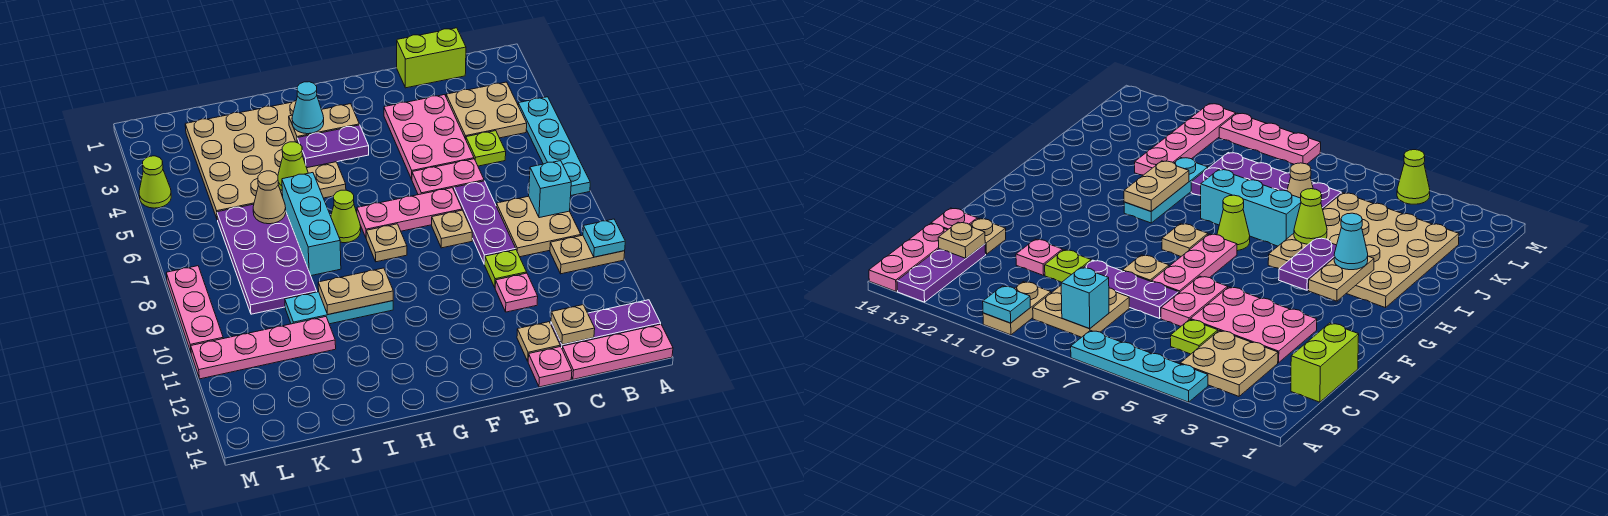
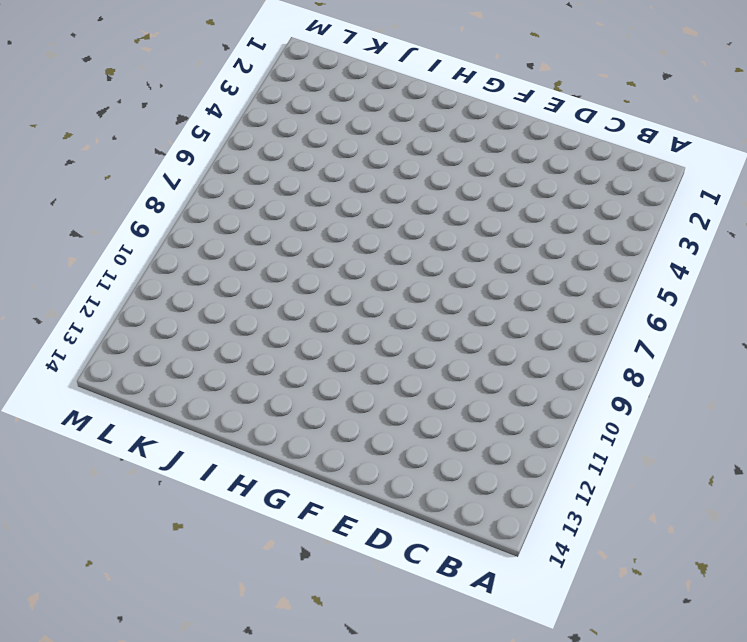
none -> cyan 1x4 plate [518,97,590,195]
none -> tan 1x2 plate [550,235,625,274]
none -> purple 1x3 plate [551,300,661,348]
none -> pink 1x3 plate [562,324,673,379]

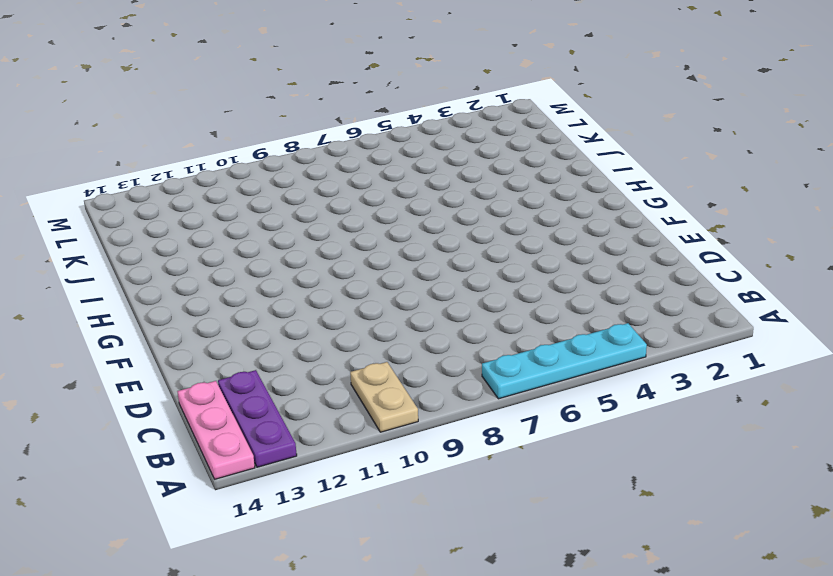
none -> tan 2x2 plate [446,82,527,139]
none -> tan 2x2 plate [496,196,581,257]
none -> lime 1x2 brick [397,28,466,88]
none -> lime 1x1 plate [466,131,506,166]

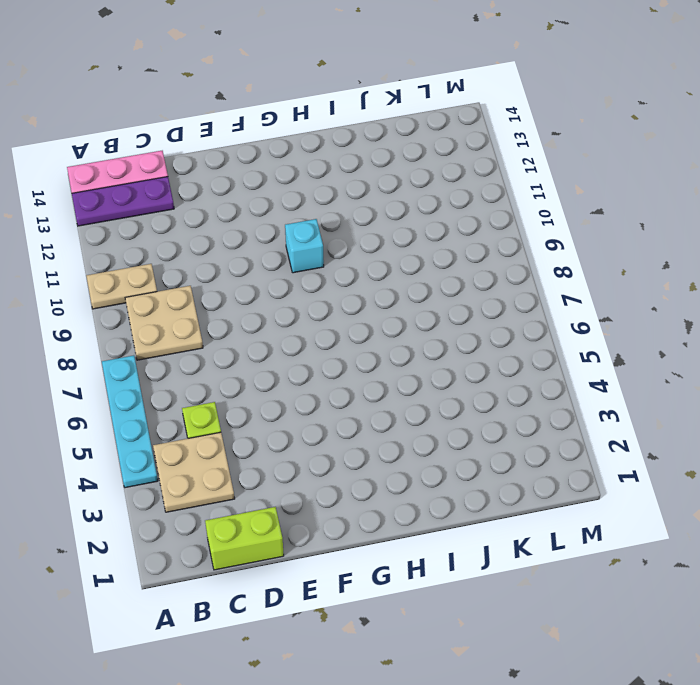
cyan 1x1 brick [285,219,324,273] -> cyan 1x1 brick moved to [529,161,571,218]
none -> pink 2x3 plate [384,95,474,179]
none -> pink 1x2 plate [412,159,484,195]
none -> purple 1x3 plate [454,181,516,264]
none -> lime 1x1 plate [485,250,527,287]

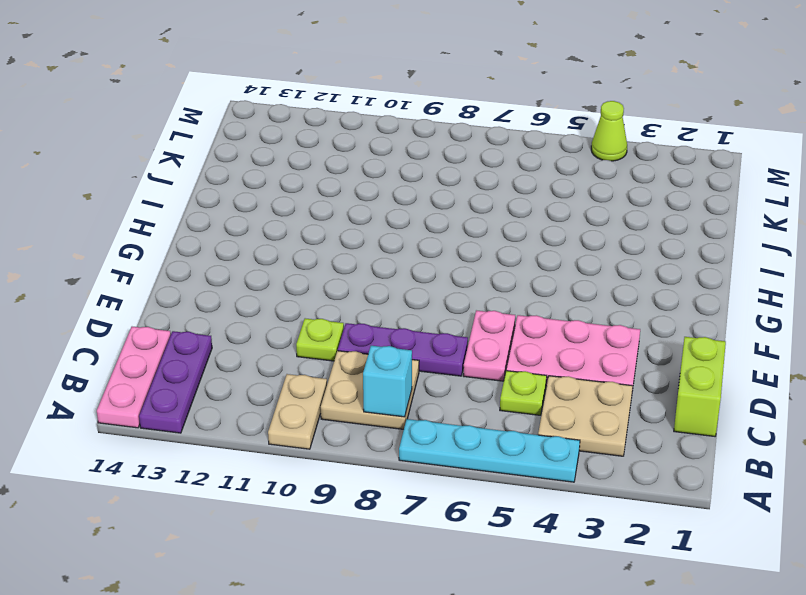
none -> pink 1x1 plate [495,273,538,312]
none -> tan 1x1 plate [517,322,560,361]
none -> pink 1x1 plate [528,346,572,387]
none -> pink 1x3 plate [357,188,462,237]

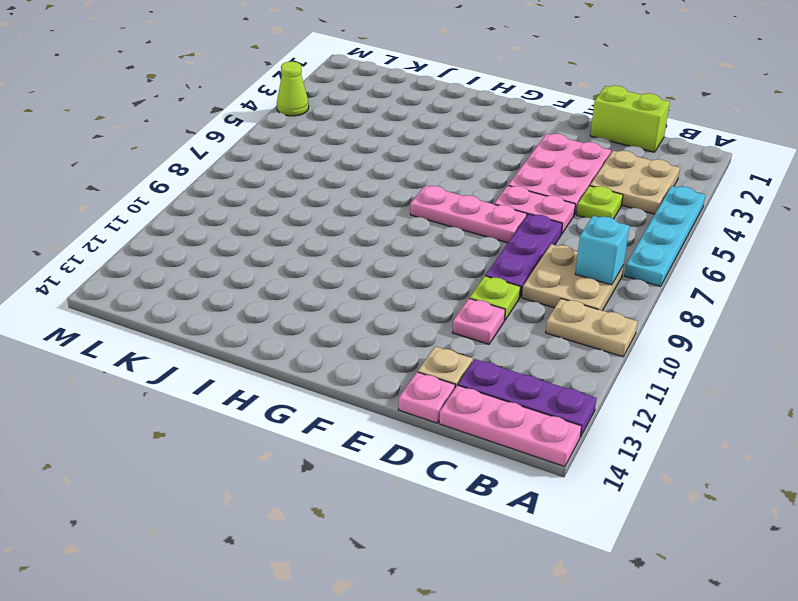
none -> tan 1x1 plate [432,210,472,248]
none -> tan 1x1 plate [366,224,407,262]
none -> tan 4x4 plate [185,101,346,218]
none -> lime 1x1 cone [331,190,361,243]

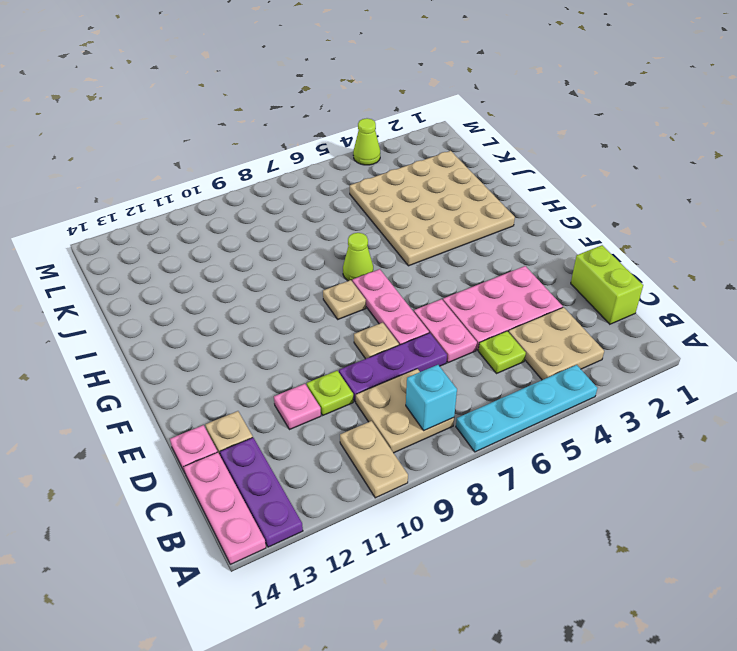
none -> cyan 1x3 plate [285,292,393,324]
none -> cyan 1x3 brick [282,173,341,276]
none -> purple 2x4 plate [217,204,317,314]
none -> pink 1x4 plate [191,317,336,379]

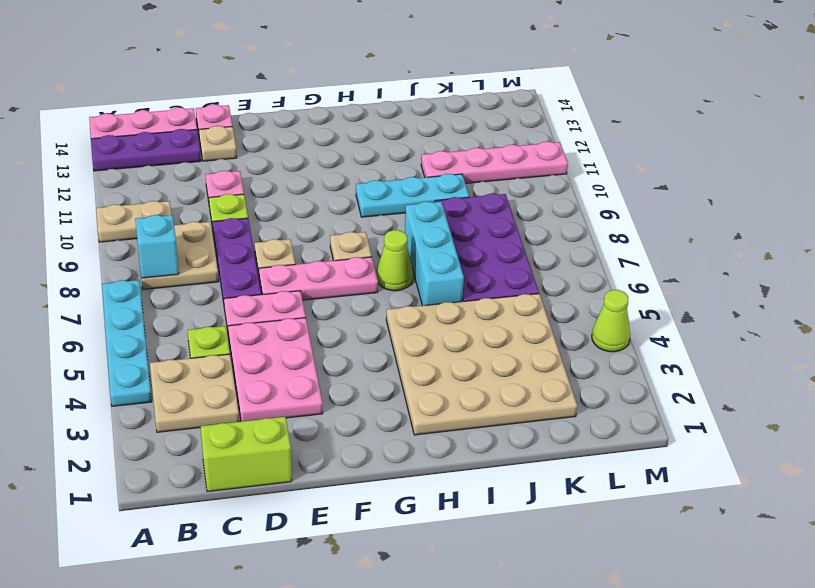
none -> pink 1x3 plate [166,266,223,352]
none -> cyan 1x1 plate [583,219,625,257]
none -> tan 1x1 plate [551,305,595,345]
none -> tan 1x2 plate [289,104,359,143]

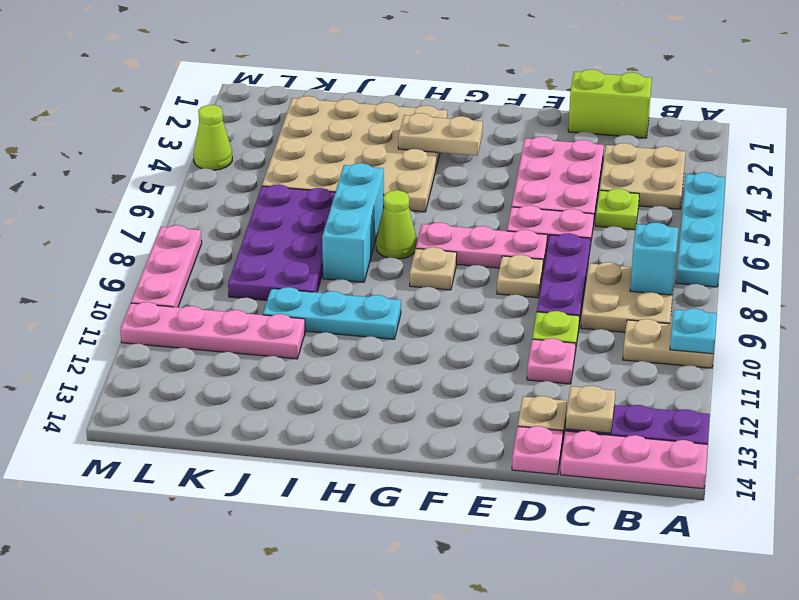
none -> purple 1x2 plate [297,125,369,168]
none -> tan 1x2 plate [318,268,393,315]
none -> lime 1x1 cone [278,142,308,190]
none -> tan 1x1 cone [253,171,286,224]

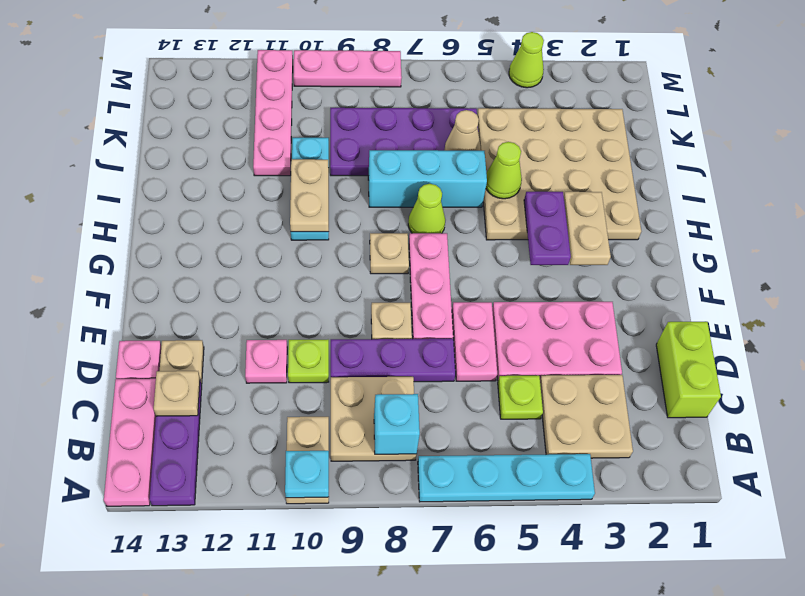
none -> cyan 1x1 cone [292,82,324,134]

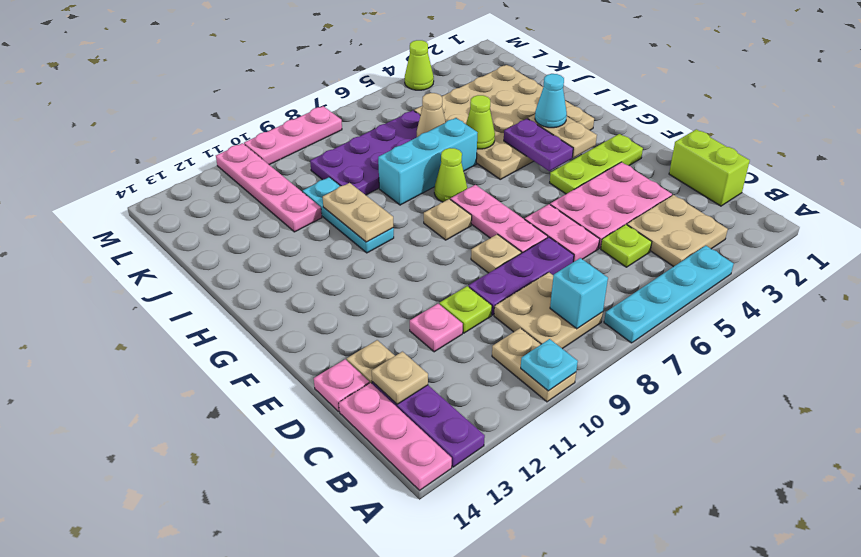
lime 1x3 plate [550,134,643,194] -> none

